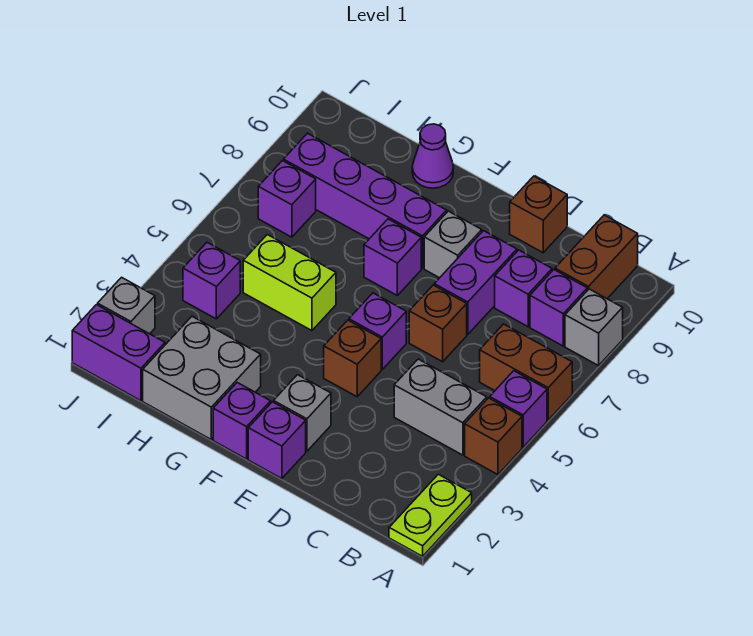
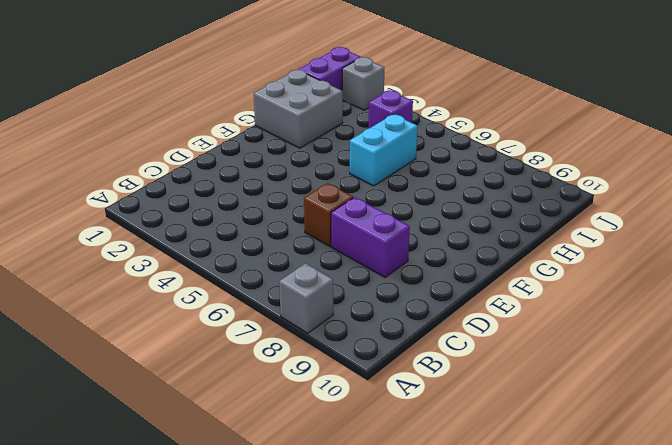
cyan 1x2 brick [350,114,418,186] -> lime 1x2 brick [243,235,336,331]
none -> lime 1x2 plate [389,474,472,556]
none -> brown 1x1 brick [465,398,522,475]
none -> purple 1x1 brick [490,371,547,447]

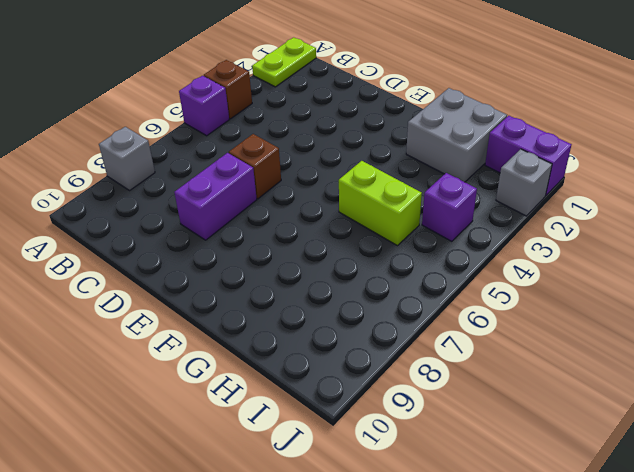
none -> brown 1x2 brick [480,324,572,420]
none -> grey 1x2 brick [394,359,487,455]
none -> purple 1x1 brick [530,270,587,346]

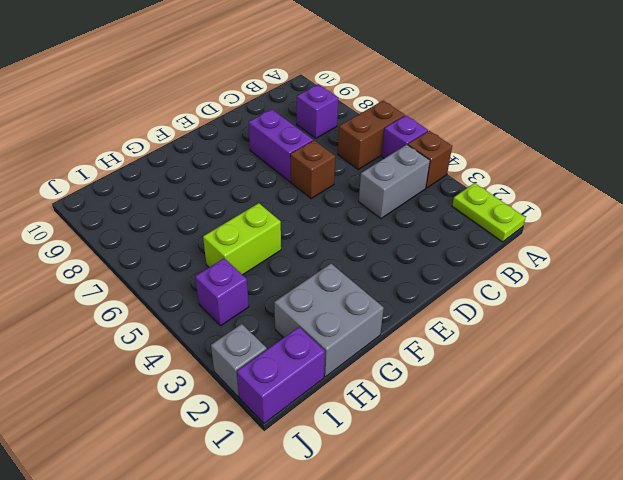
none -> grey 1x1 brick [565,289,623,366]
none -> brown 1x2 brick [555,215,638,299]
none -> purple 1x1 brick [495,250,552,327]

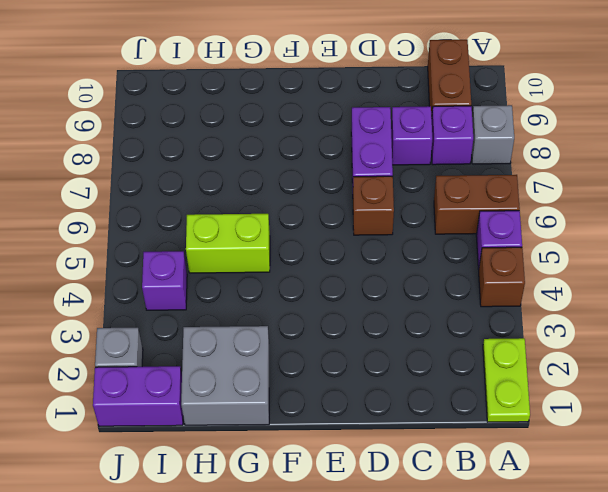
none -> grey 1x2 brick [394,359,487,455]
none -> brown 1x1 brick [510,176,567,253]
none -> purple 1x1 brick [248,402,306,479]

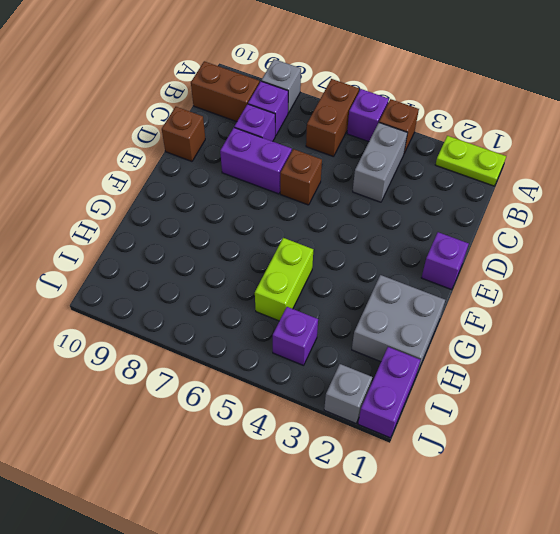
none -> grey 1x1 brick [274,375,331,451]
none -> brown 1x1 brick [324,320,381,397]
none -> purple 1x1 brick [349,293,406,369]

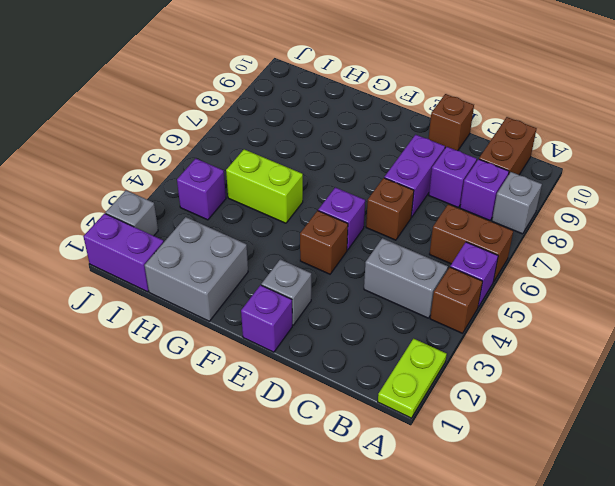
none -> grey 1x1 brick [424,211,482,278]
none -> purple 1x1 brick [213,383,271,459]
none -> purple 1x1 brick [364,219,421,295]

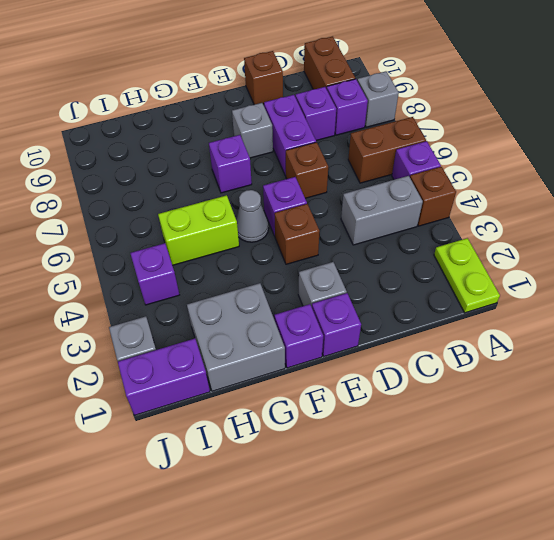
grey 1x1 cone [236,190,269,242] -> none
none -> purple 1x4 brick [284,133,447,268]
none -> purple 1x1 cone [412,124,453,188]
none -> purple 1x1 brick [258,161,316,237]

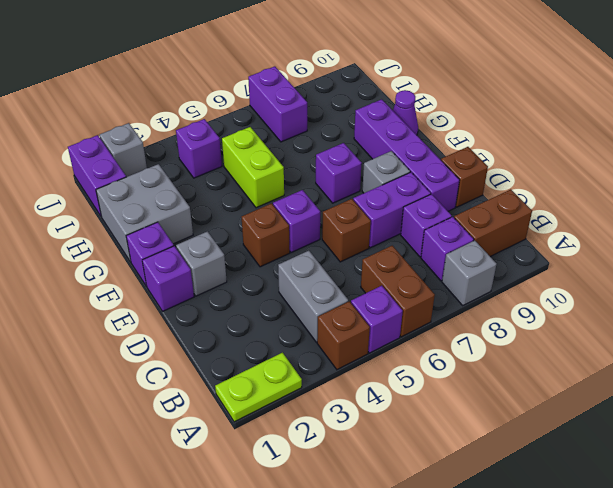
purple 1x4 brick [354,99,459,211] -> purple 1x4 brick moved to [284,133,447,268]
purple 1x2 brick [248,66,307,142] -> purple 1x1 brick [258,161,316,237]

